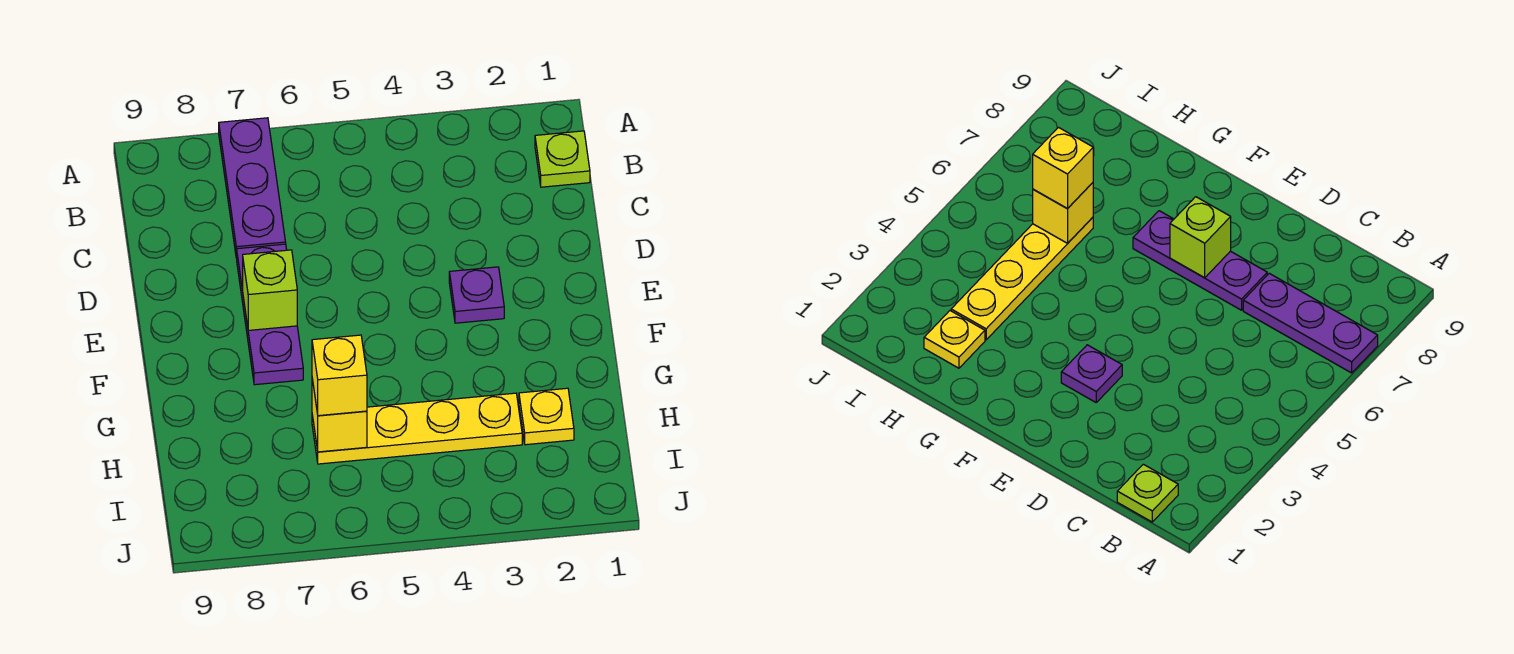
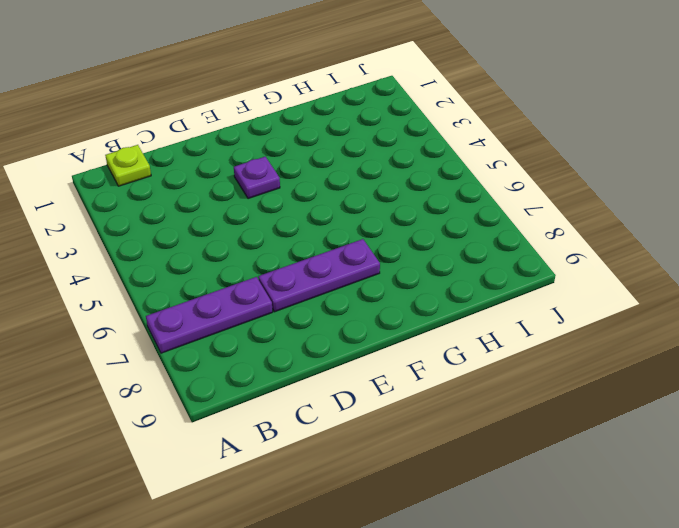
none -> yellow 1x1 plate [519,388,574,445]
none -> yellow 1x4 plate [312,393,522,464]

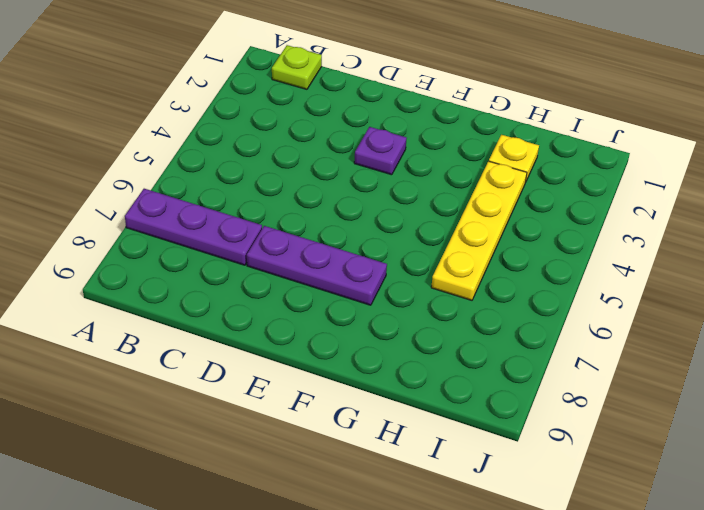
none -> lime 1x1 brick [243,250,297,330]
none -> yellow 1x1 brick [312,379,367,452]

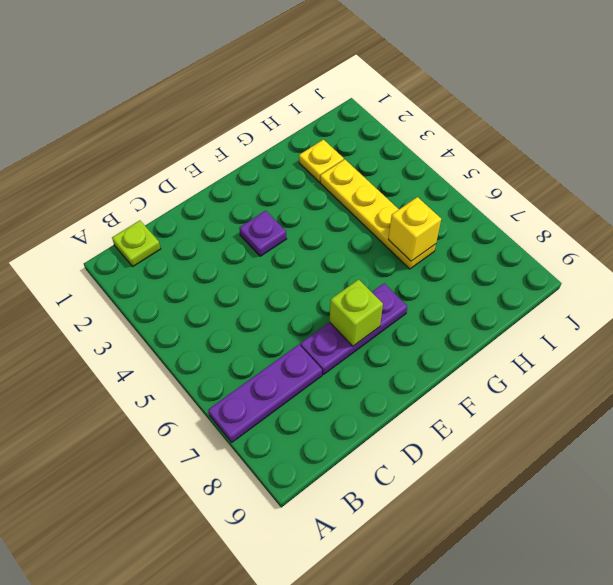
none -> yellow 1x1 brick [312,335,367,416]

